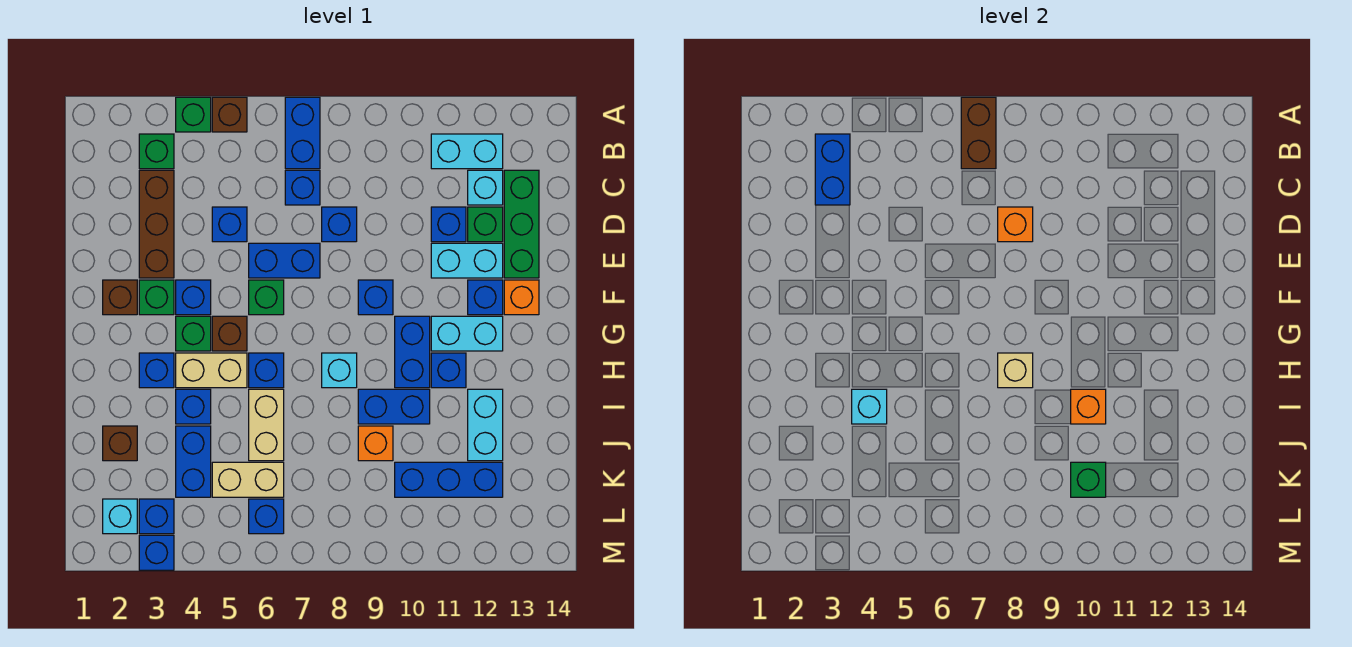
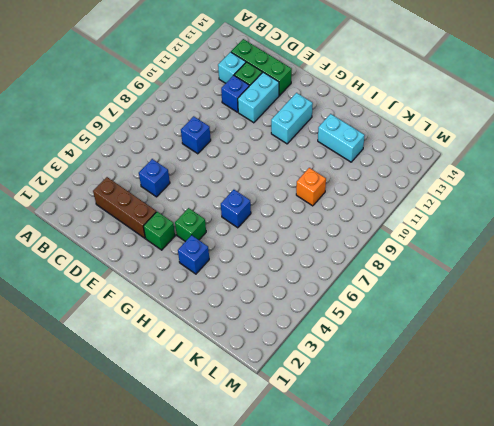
none -> green 1x1 brick [176,97,211,132]
none -> brown 1x1 brick [212,97,247,132]
none -> blue 1x2 brick [285,97,320,169]
none -> green 1x1 brick [139,134,174,169]

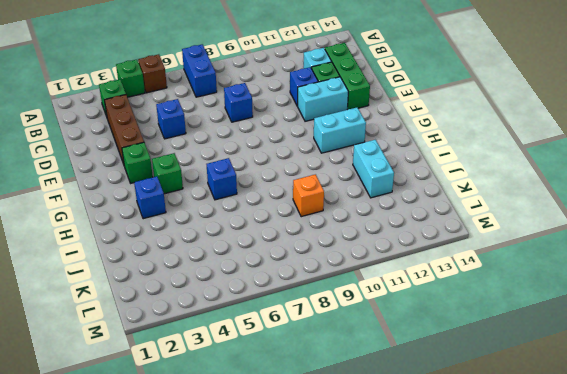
none -> cyan 1x2 brick [431,134,503,169]
none -> blue 1x1 brick [285,170,320,205]
none -> blue 1x2 brick [249,243,320,278]
none -> brown 1x1 brick [103,280,137,315]

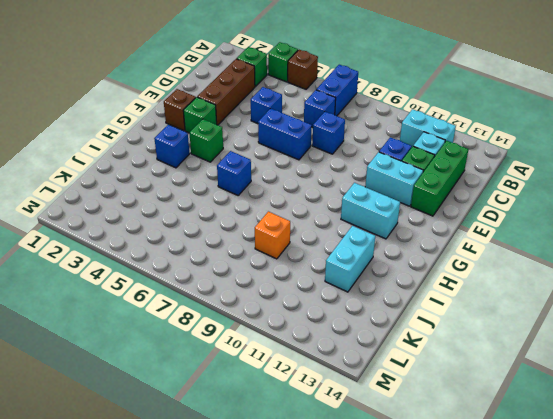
none -> blue 1x1 brick [176,280,211,315]
none -> green 1x1 brick [249,280,284,315]
none -> blue 1x1 brick [358,280,393,315]
none -> blue 1x1 brick [468,280,503,315]

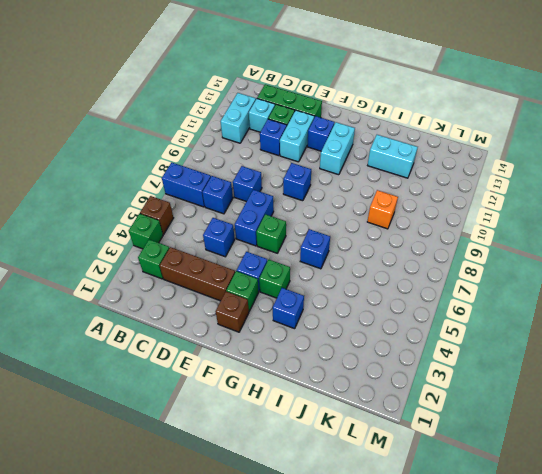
none -> orange 1x1 brick [504,280,539,315]
none -> brown 1x1 brick [212,316,247,351]
none -> blue 1x2 brick [395,316,430,388]
none -> tan 1x2 brick [176,353,247,388]

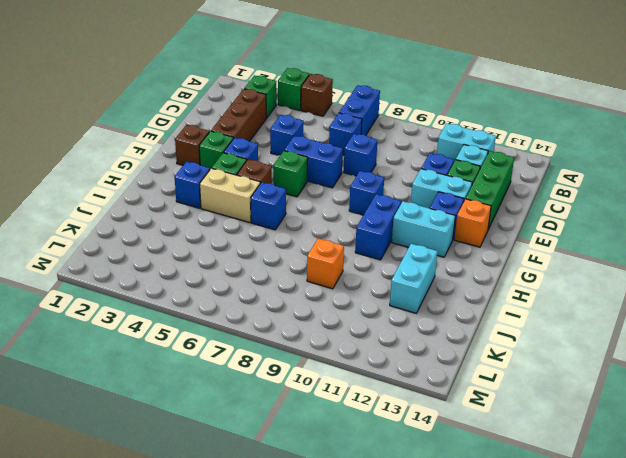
none -> cyan 1x1 brick [322,353,357,388]
none -> blue 1x1 brick [431,353,466,388]
none -> blue 1x1 brick [176,389,211,424]
none -> tan 1x2 brick [249,389,284,461]

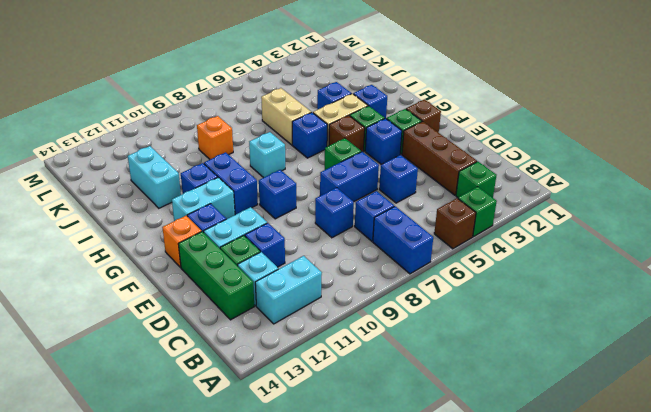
none -> blue 1x2 brick [358,389,430,424]
none -> brown 1x1 brick [103,426,137,461]
none -> blue 1x2 brick [176,426,211,497]
none -> tan 1x2 brick [212,462,284,497]

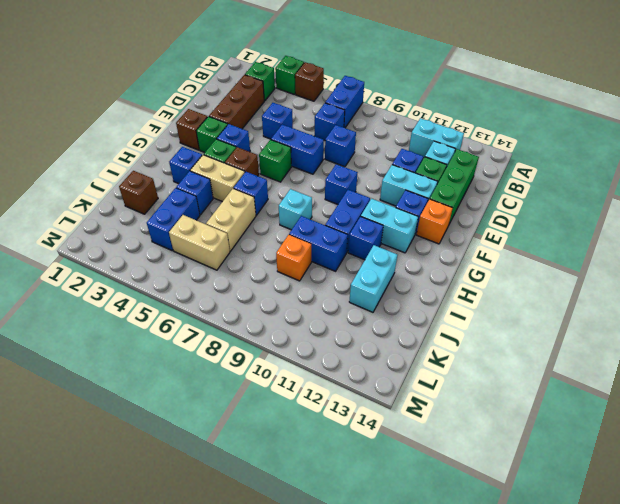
none -> blue 1x3 brick [395,462,503,497]
none -> cyan 1x1 brick [103,499,137,534]
none -> blue 1x1 brick [139,499,174,534]
none -> blue 1x1 brick [249,499,284,534]

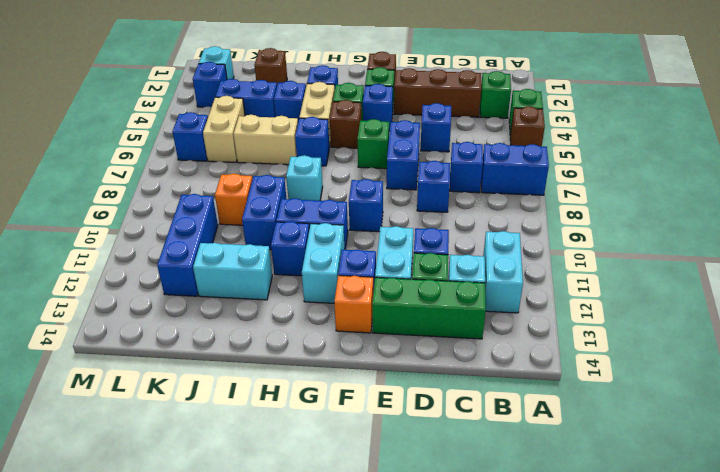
none -> blue 1x1 brick [139,535,174,570]
none -> brown 1x2 brick [961,97,996,169]
none -> blue 1x2 brick [815,134,850,205]
none -> orange 1x1 brick [998,207,1033,242]

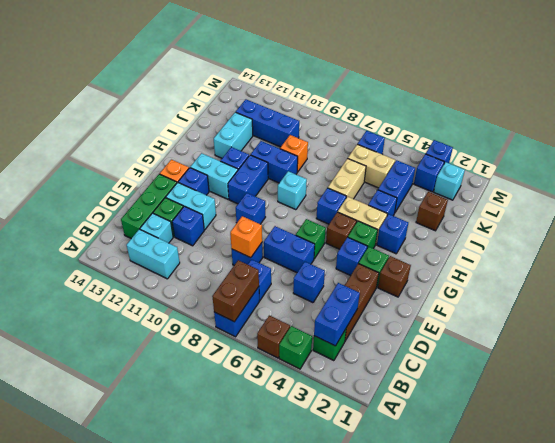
none -> tan 1x1 brick [998,353,1033,388]
none -> cyan 1x1 brick [852,389,887,424]
none -> orange 1x1 brick [1071,389,1106,424]
none -> green 1x1 brick [1071,462,1106,497]

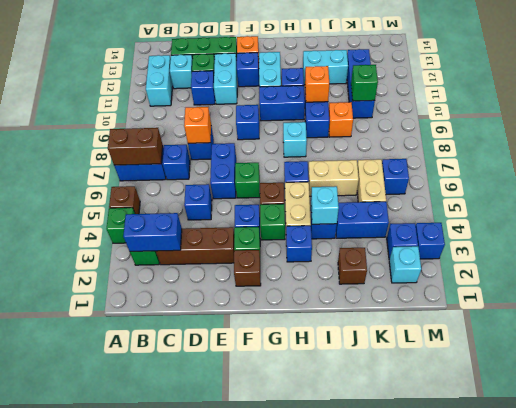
none -> tan 1x1 brick [998,353,1033,388]

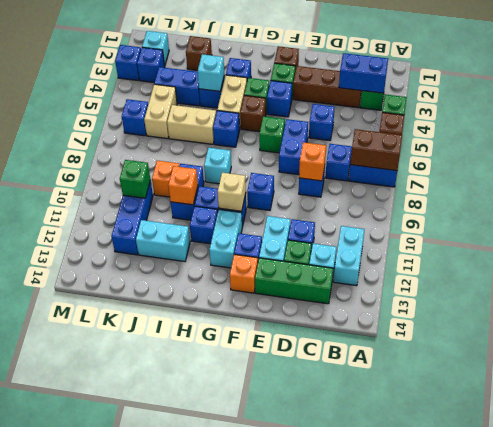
tan 1x1 brick [218,172,246,211] -> tan 1x1 brick moved to [998,353,1033,388]

